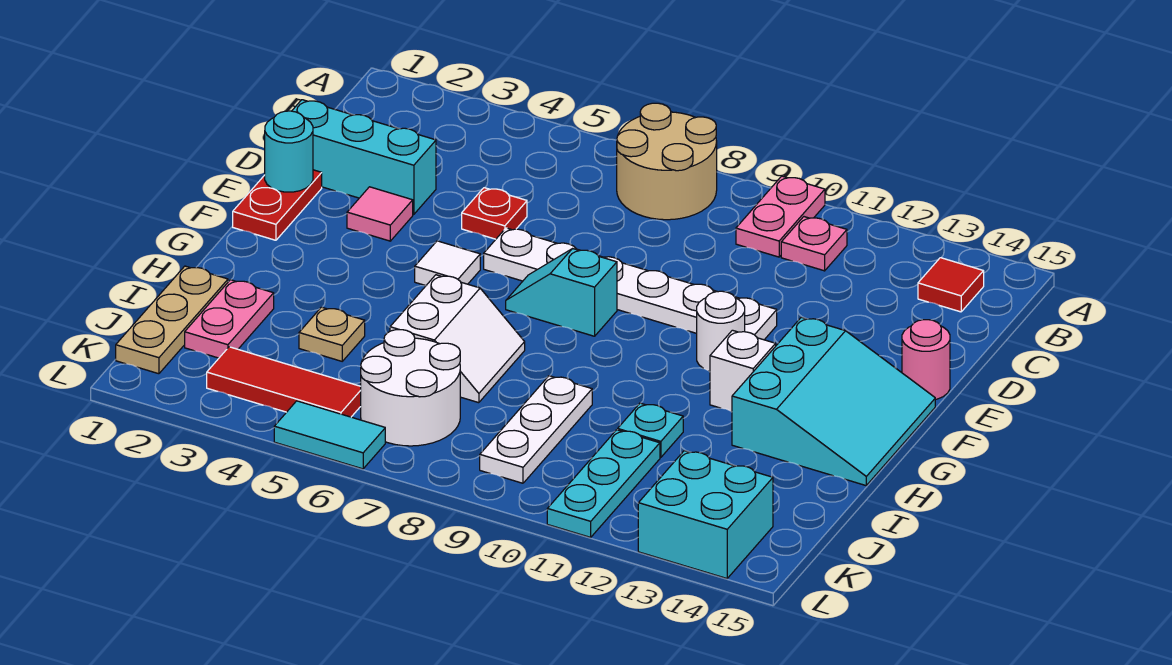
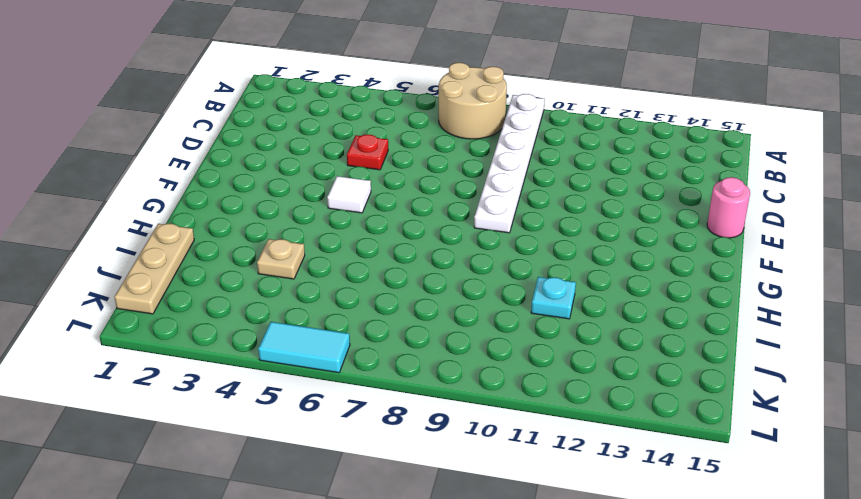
white 1x6 plate [474,94,545,233] -> white 1x6 plate turned to [484,228,777,340]
none -> pink 1x2 plate [736,176,825,257]
none -> pink 1x1 plate [781,217,847,271]
none -> red 1x1 tile [918,258,984,312]

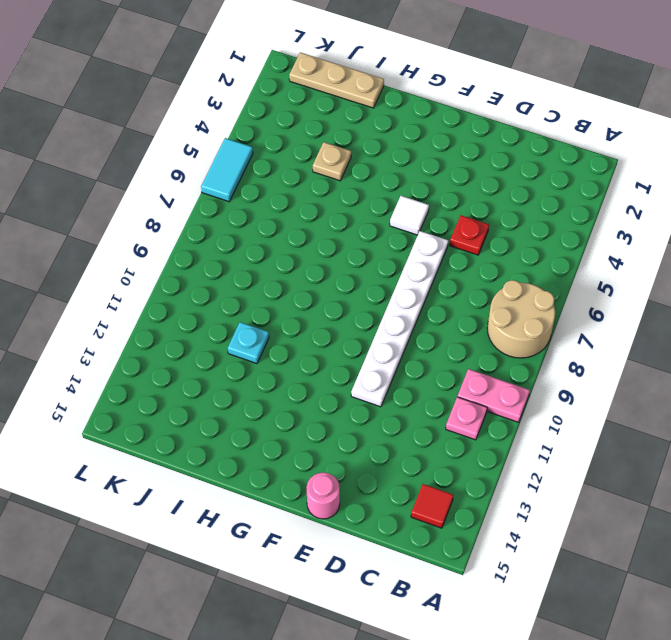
none -> cyan 1x3 brick [292,100,436,215]
none -> red 1x2 plate [233,170,322,240]
none -> pink 1x1 tile [347,187,413,241]

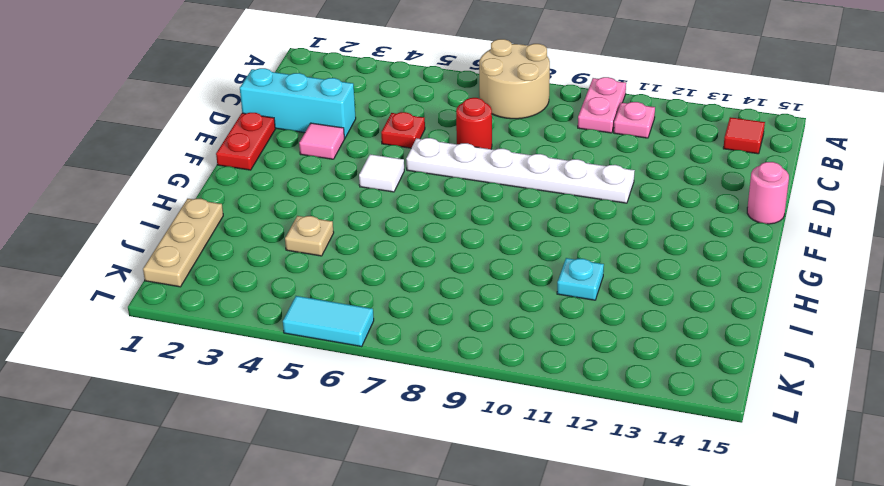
red 1x1 round brick [456,98,492,149] -> none
none -> cyan 1x2 slope [506,249,617,336]
none -> white 1x1 round brick [697,291,745,371]
none -> cyan 3x3 slope [732,317,935,485]

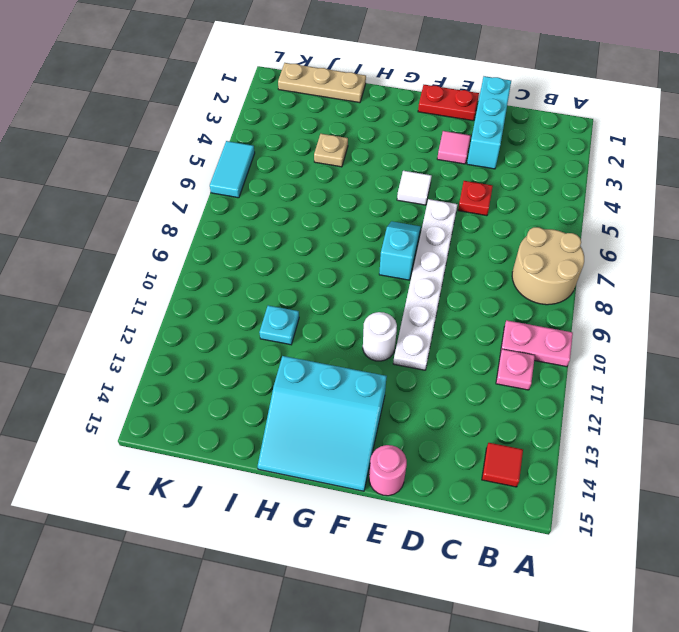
none -> white 1x1 brick [710,330,776,412]
none -> white 2x2 slope [390,275,525,403]
none -> pink 1x2 plate [185,280,274,358]

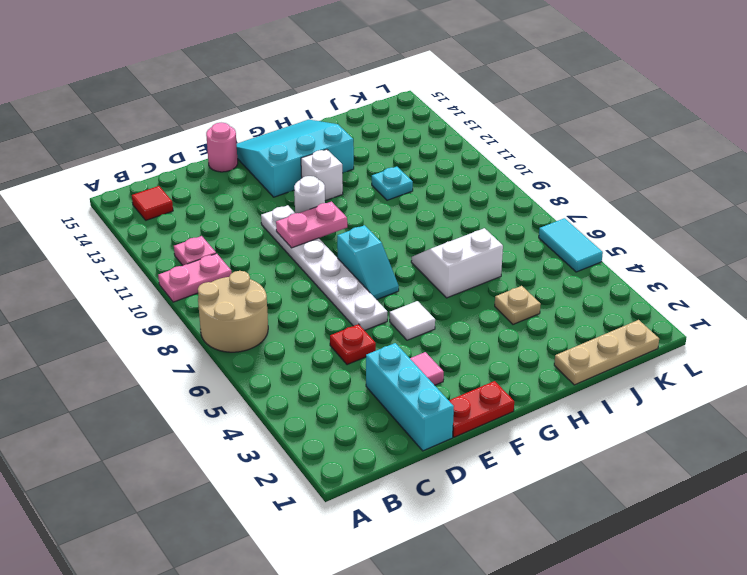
pink 1x2 plate [276,202,347,248] -> pink 1x2 plate moved to [185,280,274,358]
none -> white 1x3 plate [480,376,592,483]
none -> white 2x2 round brick [361,330,460,446]
none -> cyan 1x3 plate [547,430,660,537]

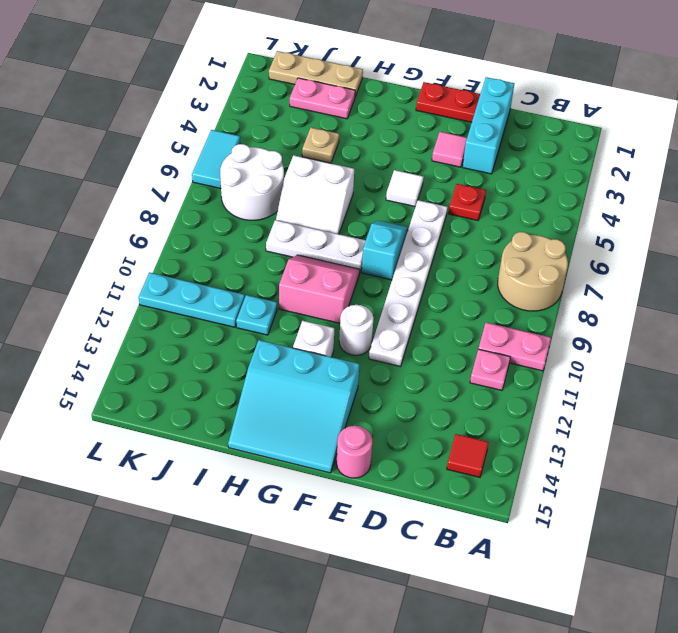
white 1x3 plate [266,220,366,271] -> white 1x3 plate moved to [480,376,592,483]
pink 2x2 slope [279,255,360,323] -> none
none -> red 1x3 tile [207,347,361,417]
none -> cyan 2x2 brick [638,451,773,578]
none -> cyan 1x1 round brick [265,111,313,192]

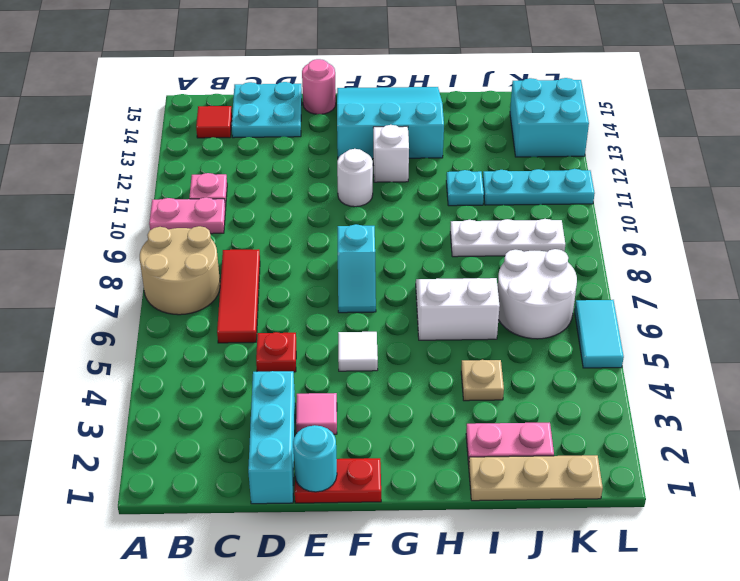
red 1x3 tile [217,249,260,343] -> red 1x3 tile moved to [207,347,361,417]
cyan 2x2 plate [231,82,302,138] -> none
none -> white 1x6 plate [484,228,777,340]

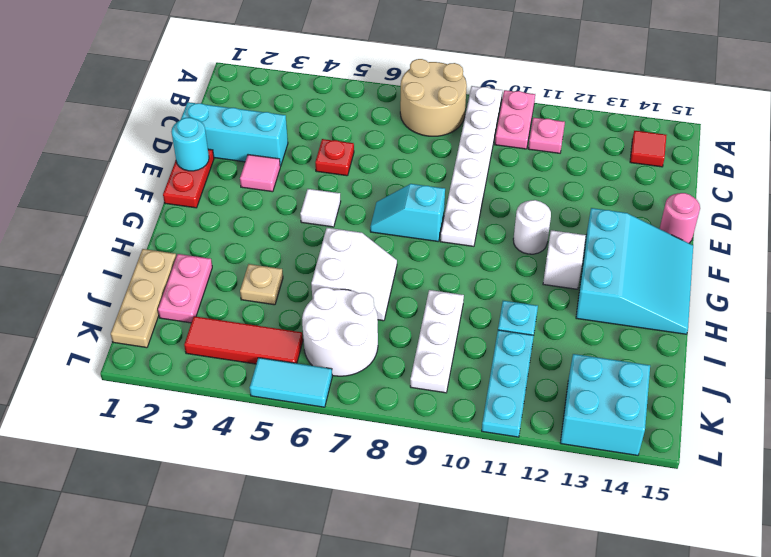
white 1x6 plate [440,86,502,246] -> white 1x6 plate turned to [484,228,777,340]

